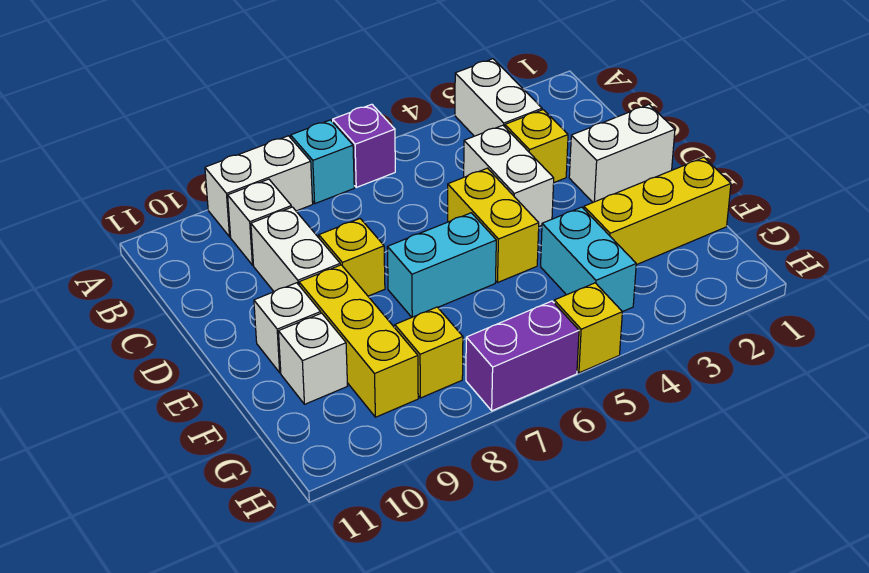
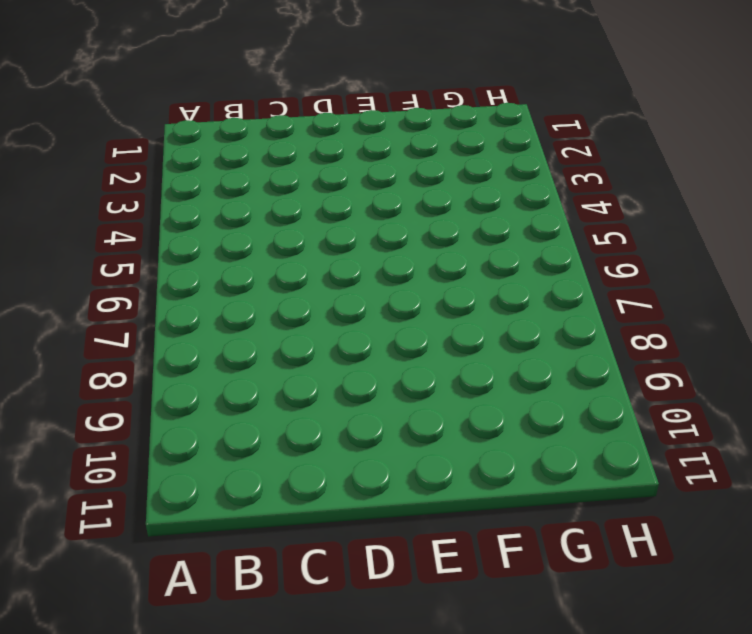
none -> white 1x2 brick [455,59,542,136]
none -> purple 1x1 brick [333,104,395,187]
none -> cyan 1x1 brick [291,120,354,204]

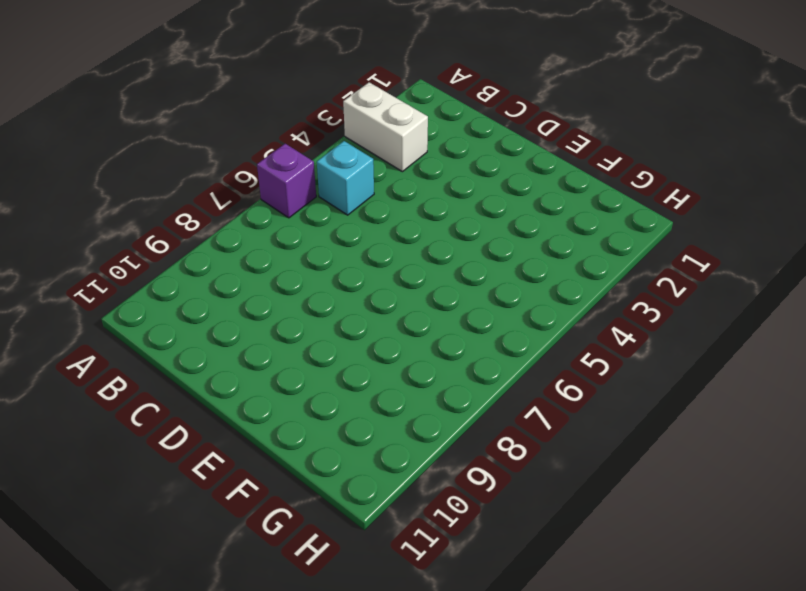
cyan 1x1 brick [317,141,374,215] -> cyan 1x1 brick moved to [291,120,354,204]
none -> white 1x2 brick [205,136,313,237]
none -> white 1x1 brick [228,179,291,265]
none -> yellow 1x1 brick [505,110,568,182]

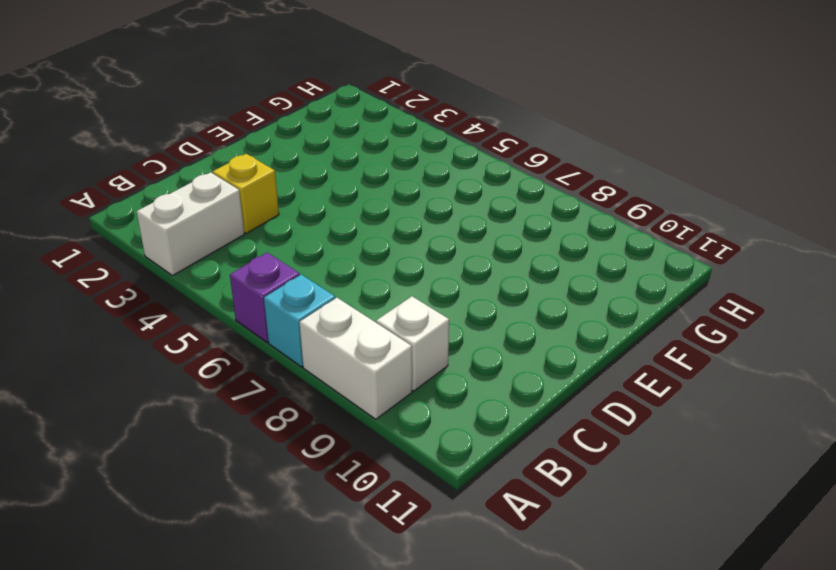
none -> white 1x2 brick [464,125,554,226]
none -> white 1x2 brick [251,207,340,292]
none -> white 1x2 brick [569,105,675,202]

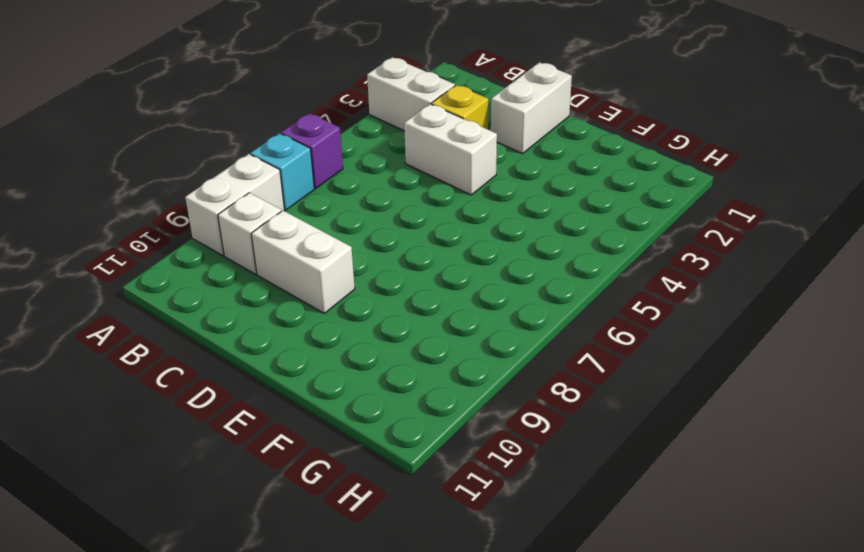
none -> yellow 1x2 brick [448,168,539,282]
none -> yellow 1x1 brick [319,219,385,296]
none -> cyan 1x2 brick [387,213,496,317]

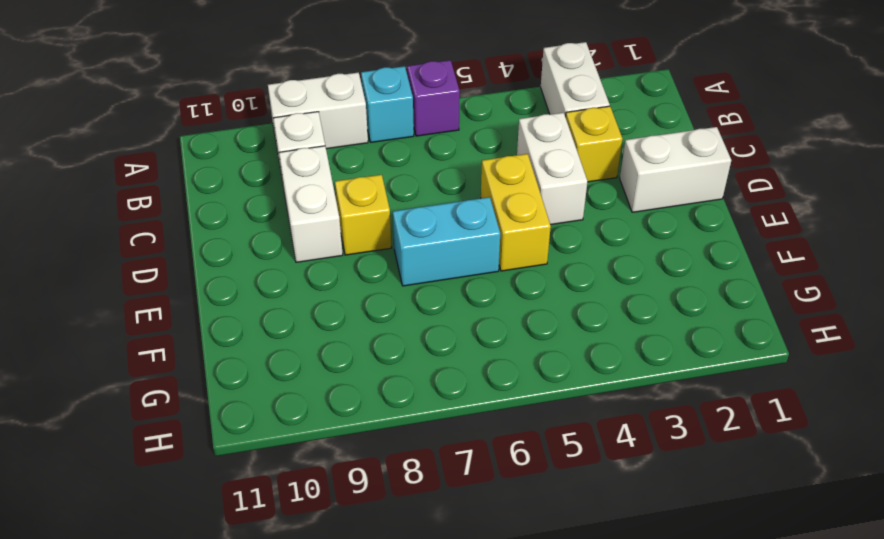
none -> yellow 1x3 brick [299,265,418,417]
none -> white 1x1 brick [254,283,321,373]
none -> yellow 1x3 brick [584,158,731,265]

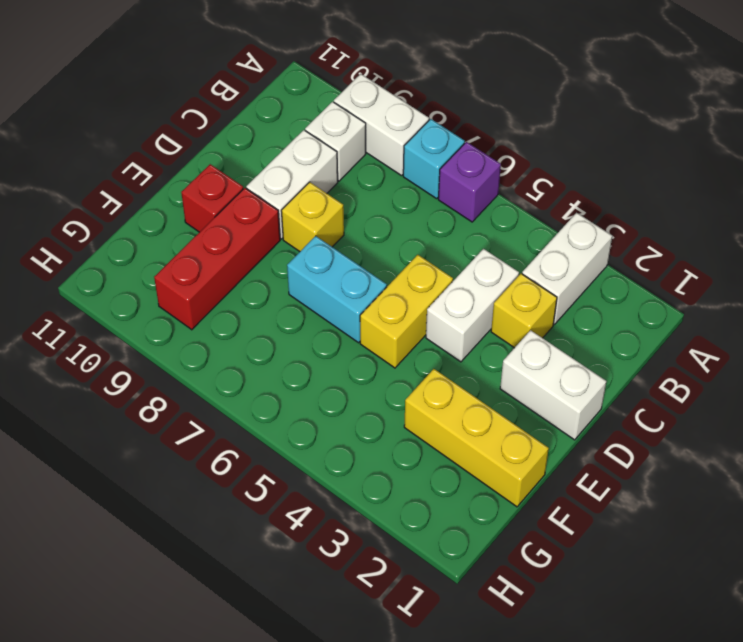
red 1x3 brick [154,188,280,330] -> yellow 1x3 brick [299,265,418,417]
red 1x1 brick [181,164,243,232] -> white 1x1 brick [254,283,321,373]
none -> cyan 1x2 brick [541,207,636,312]
none -> white 1x1 brick [278,313,347,404]
none -> yellow 1x1 brick [395,307,463,398]

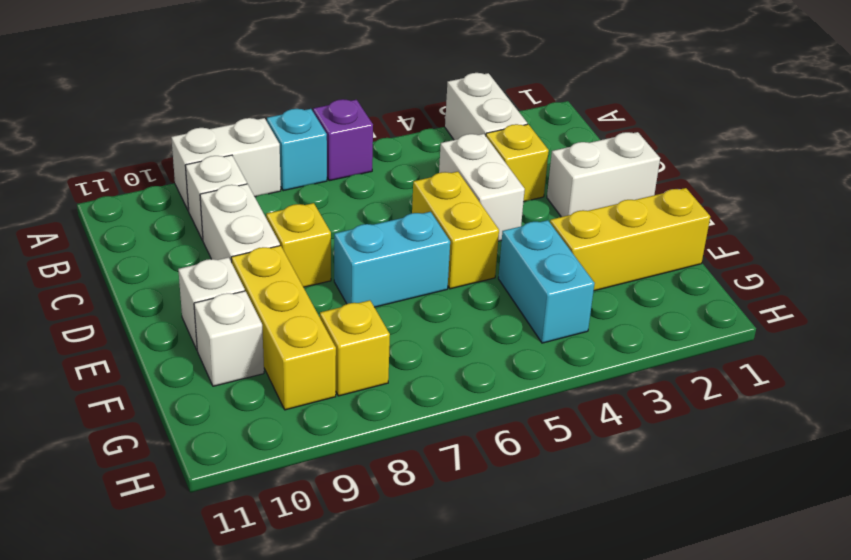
none -> yellow 1x1 brick [554,283,622,373]
none -> purple 1x2 brick [466,301,579,411]

